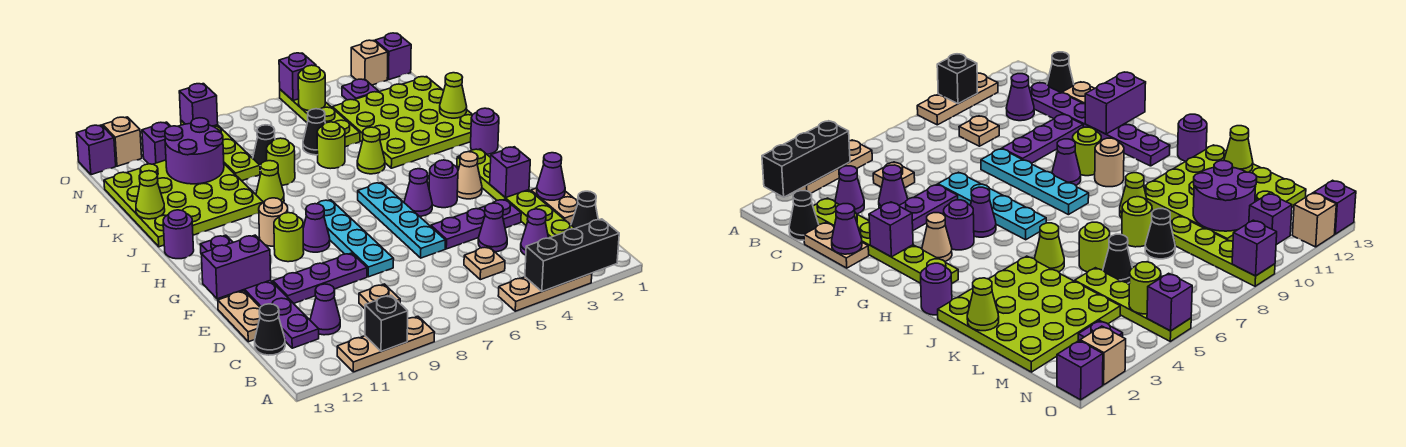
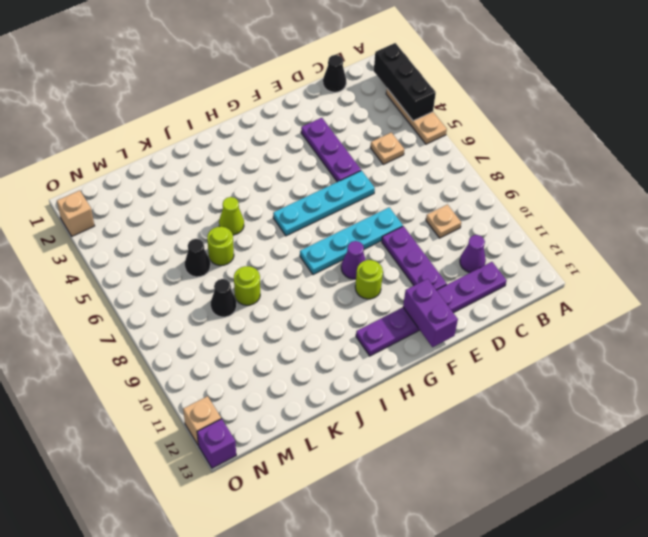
none -> tan 1x3 plate [337,316,435,372]
none -> lime 1x6 plate [457,149,575,238]
none -> purple 1x1 cone [521,209,548,255]
none -> black 1x1 cone [255,304,285,355]

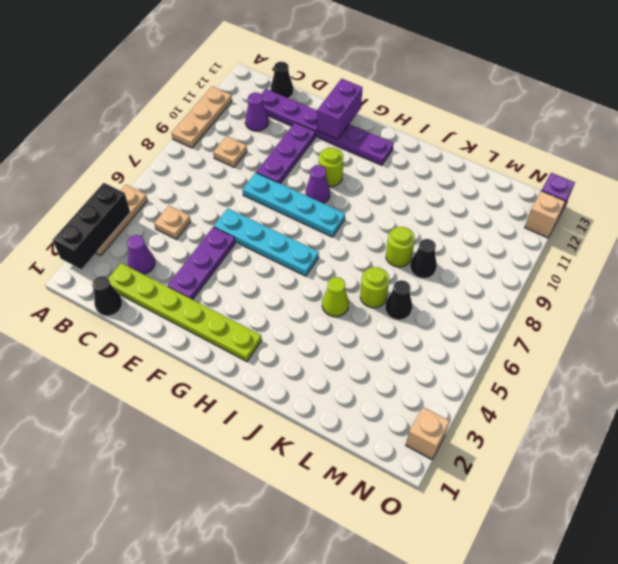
none -> tan 1x2 plate [531,188,578,225]
none -> purple 1x1 cone [478,203,507,252]
none -> tan 1x2 plate [218,291,260,342]
none -> tan 1x1 cone [457,152,482,199]

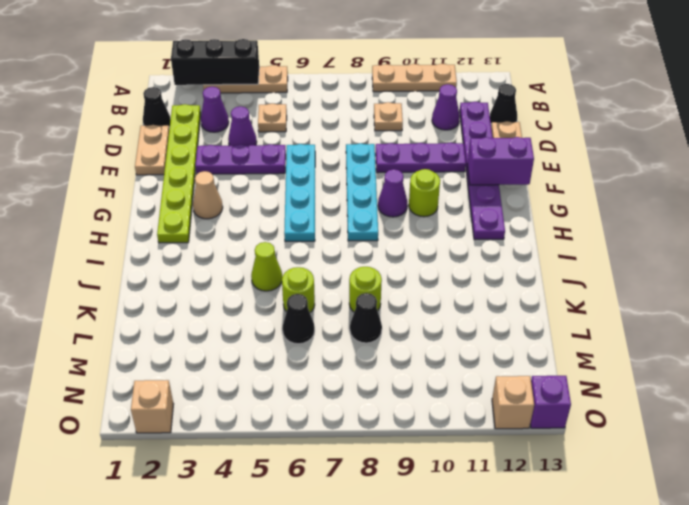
none -> purple 1x1 round brick [429,160,458,208]
none -> purple 1x1 cone [404,169,432,216]
none -> tan 1x1 round brick [259,198,288,246]
none -> purple 1x1 round brick [471,108,499,154]

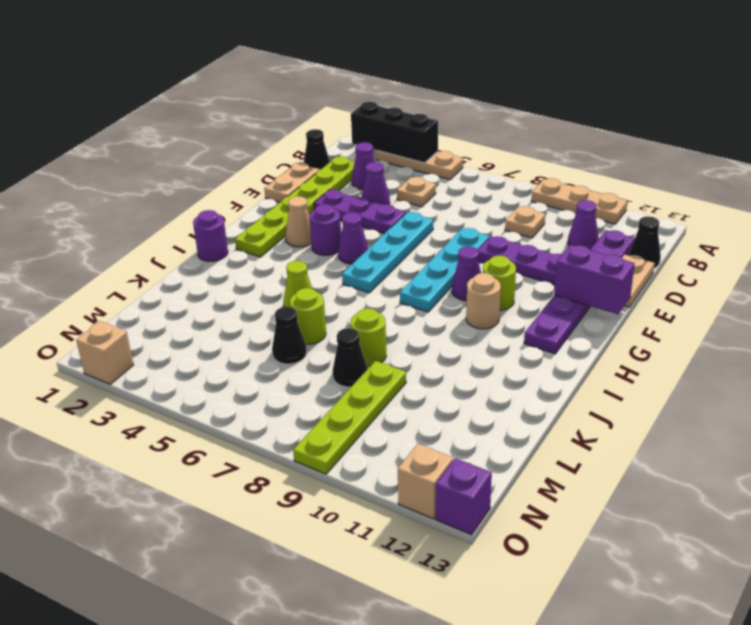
none -> purple 1x1 round brick [163,210,194,259]
none -> lime 4x4 plate [332,77,473,168]
none -> lime 1x1 cone [256,161,284,202]
none -> lime 4x4 plate [104,160,263,247]

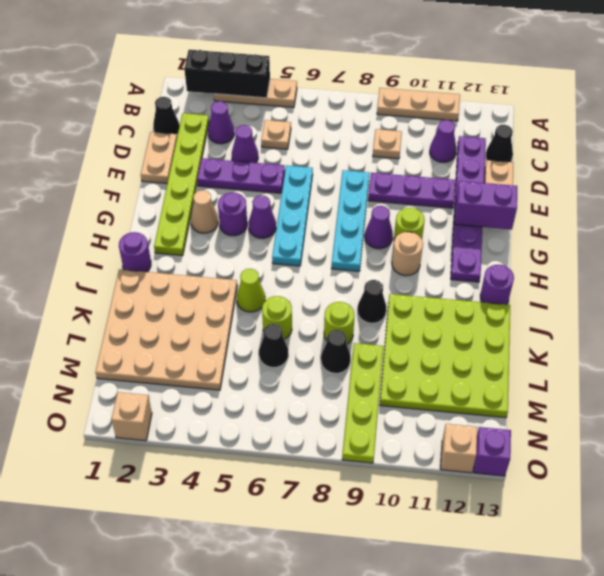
tan 4x4 plate [96,269,237,390] -> lime 4x4 plate [332,77,473,168]
black 1x1 cone [357,280,387,323] -> lime 1x1 cone [256,161,284,202]
none -> lime 1x4 plate [280,89,360,147]
none -> purple 1x1 plate [342,79,379,100]
none -> purple 1x1 brick [142,122,171,164]
none -> purple 1x1 brick [375,33,411,80]

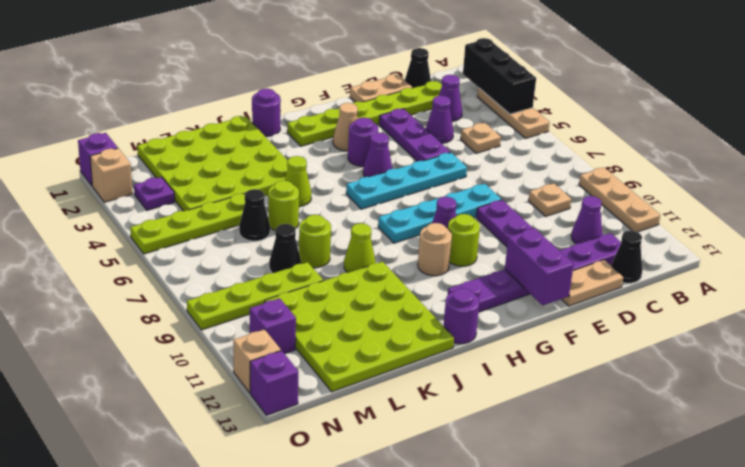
none -> black 1x1 brick [365,295,408,351]
none -> purple 1x1 cone [537,153,565,200]
none -> purple 1x1 brick [490,147,530,198]
none -> lime 1x1 cone [440,73,467,118]

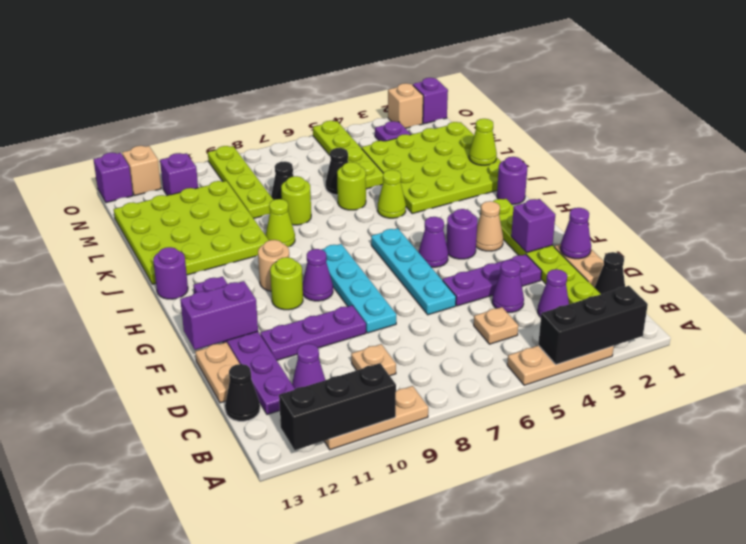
black 1x3 brick [279,363,396,450] -> black 1x1 brick [365,295,408,351]
none -> lime 1x1 cone [136,171,165,219]
none -> purple 2x2 round brick [165,118,224,184]
none -> lime 1x1 round brick [298,65,325,111]
none -> purple 1x1 brick [279,53,316,101]

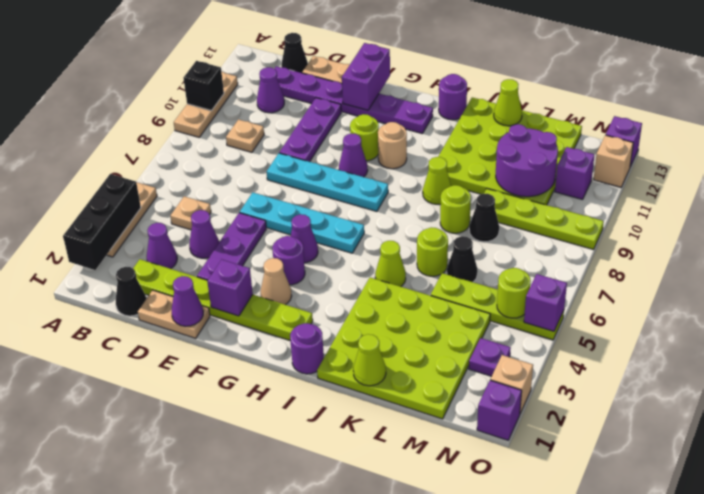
none -> purple 1x1 brick [179,84,218,126]

